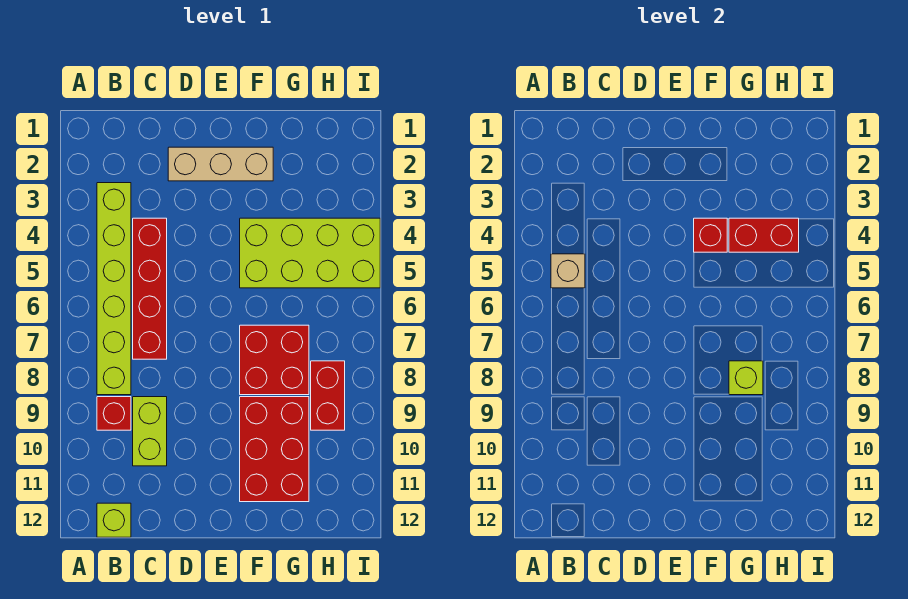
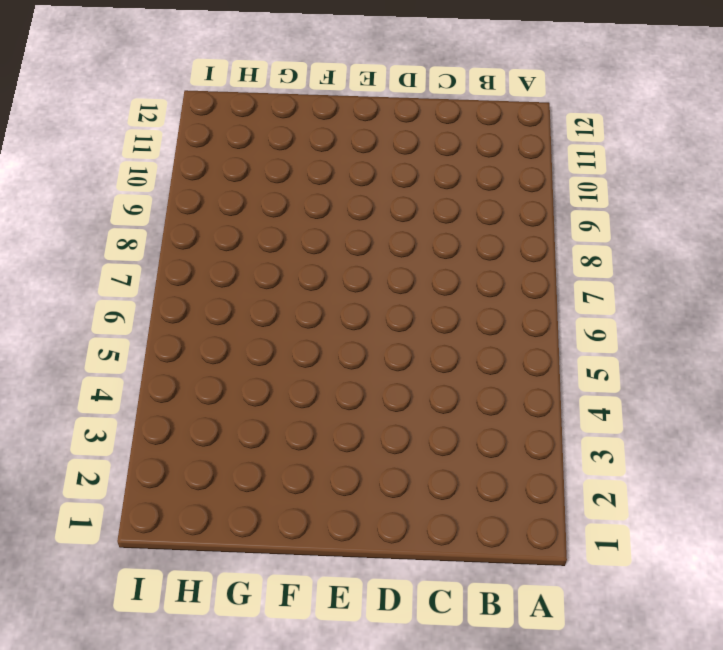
none -> lime 1x6 brick [97,183,131,395]
none -> red 1x1 brick [97,397,131,430]
none -> lime 1x1 brick [97,503,131,537]

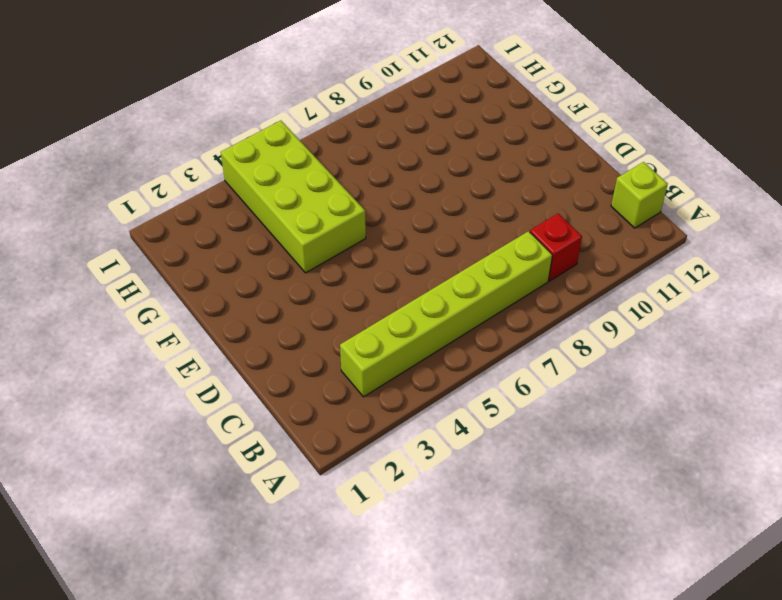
none -> red 1x4 brick [133,218,167,359]
none -> lime 1x2 brick [133,397,167,466]
none -> tan 1x3 brick [168,147,273,181]

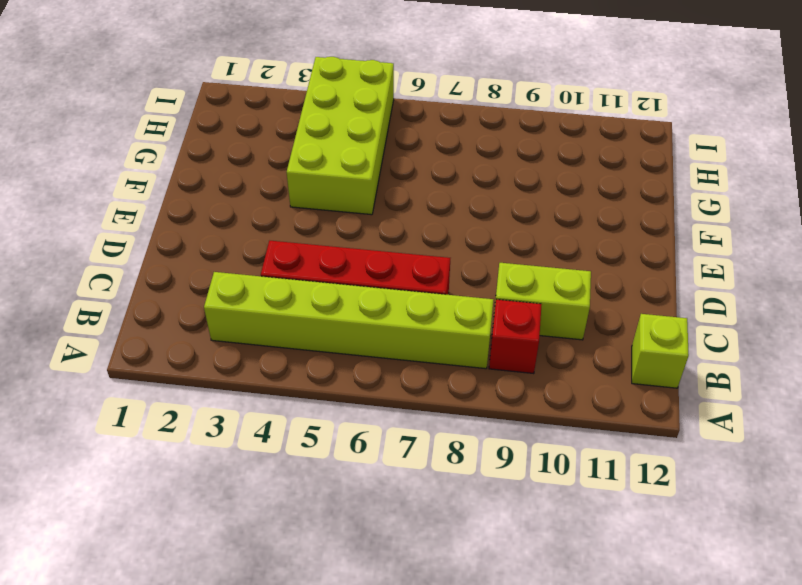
none -> tan 1x3 brick [168,147,273,181]
none -> red 2x2 brick [240,325,309,395]
none -> red 2x3 brick [240,397,309,502]

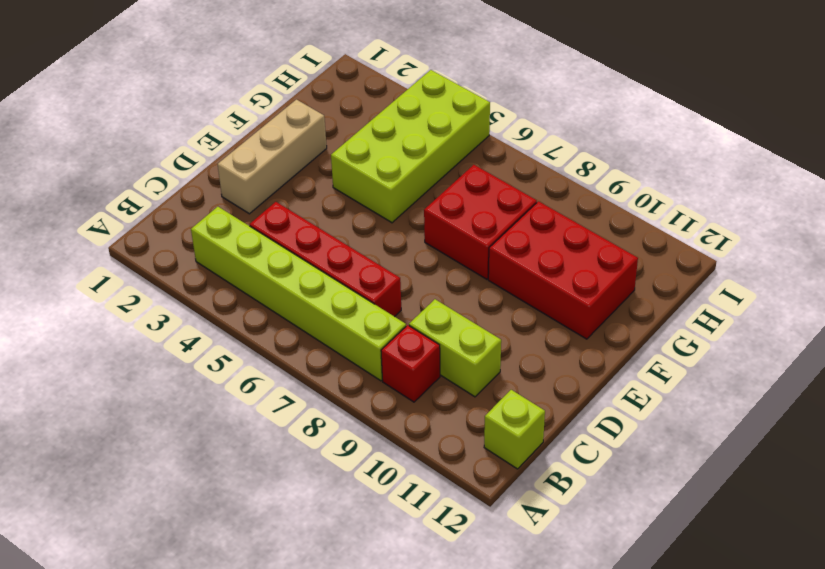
none -> red 1x2 brick [311,361,345,430]
none -> tan 1x1 brick [551,254,585,288]
none -> red 1x1 brick [694,218,727,252]

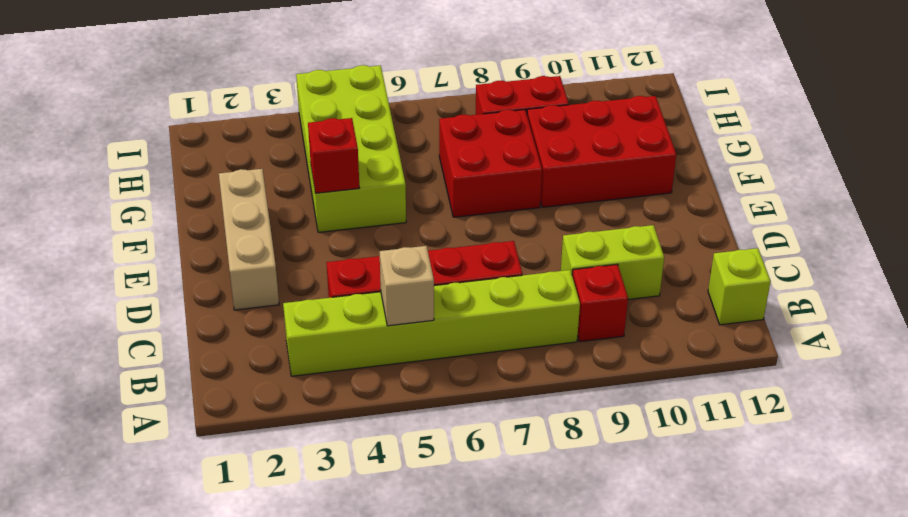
none -> red 1x2 brick [729,218,799,252]
none -> lime 1x1 brick [729,361,763,395]

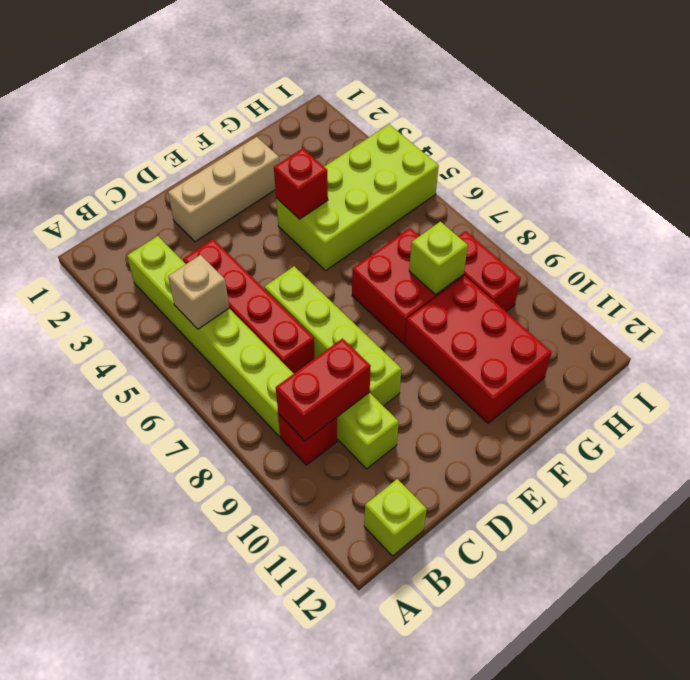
red 1x2 brick [276,339,371,441] -> red 1x2 brick moved to [729,218,799,252]
lime 1x4 brick [264,266,401,406] -> none

